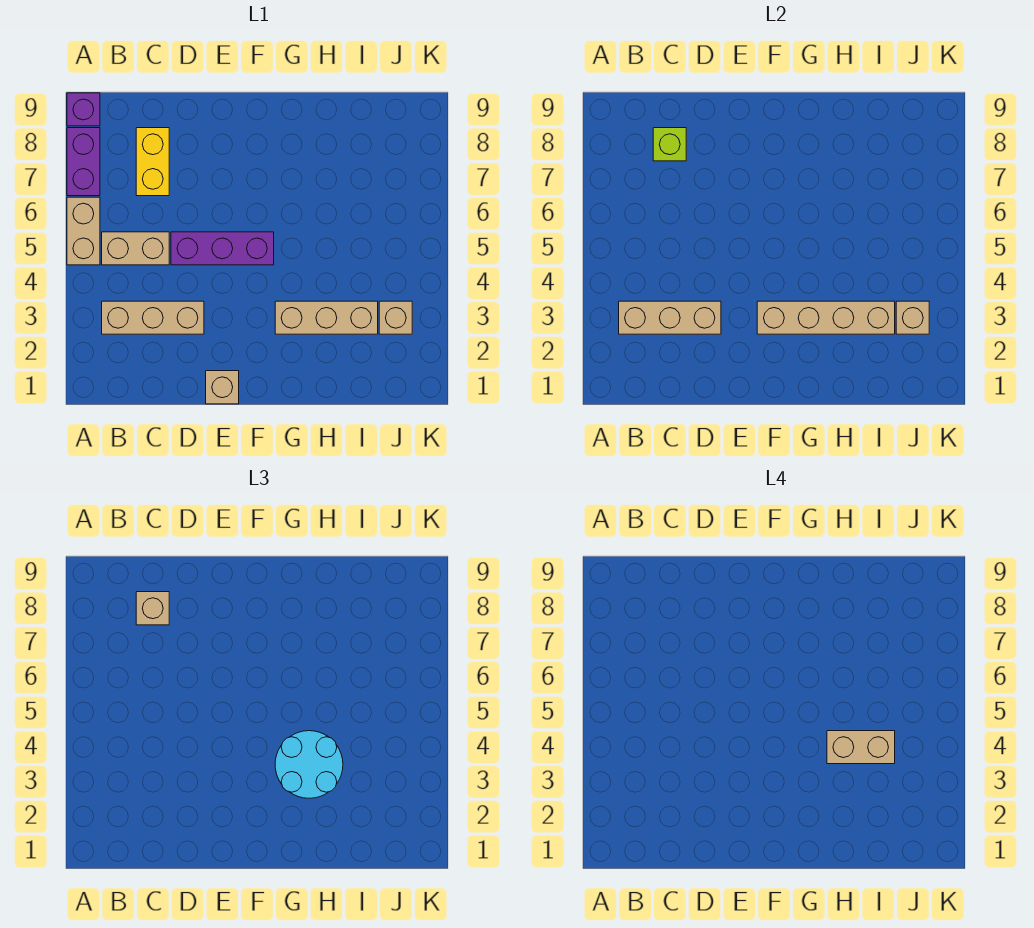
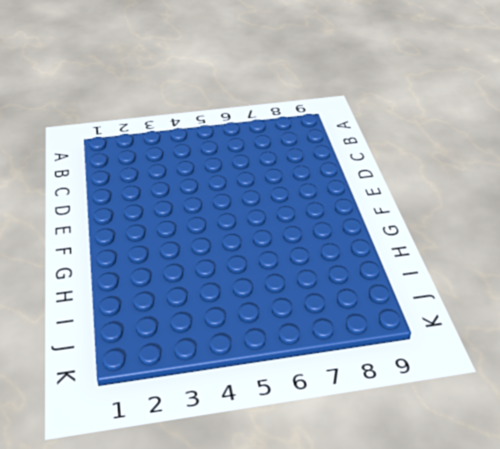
none -> tan 1x2 brick [67,197,100,265]
none -> purple 1x2 brick [67,128,100,196]
none -> purple 1x1 brick [67,93,100,126]

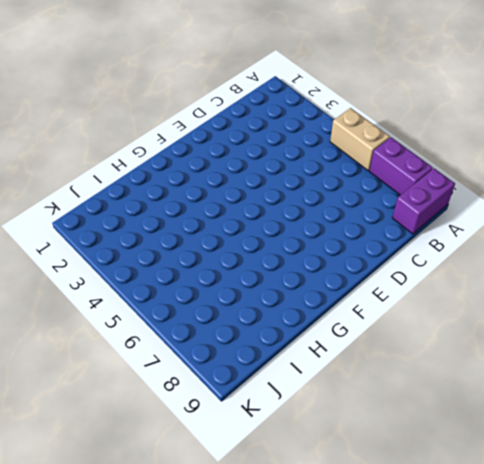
purple 1x2 brick [392,168,455,234] -> purple 1x1 brick [67,93,100,126]
none -> tan 1x3 brick [102,301,204,334]
none -> tan 1x2 brick [102,232,169,265]
none -> yellow 1x2 brick [136,128,169,196]

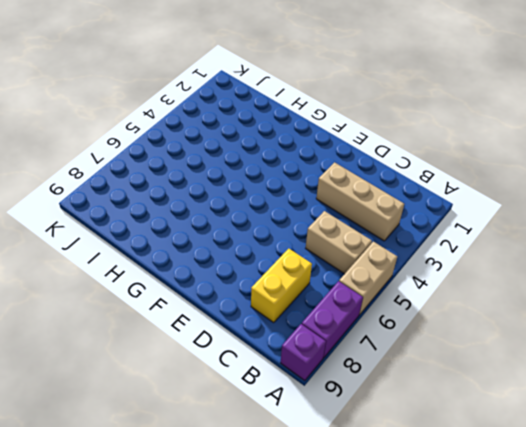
none -> purple 1x3 brick [171,232,274,265]
none -> tan 1x1 brick [206,371,239,404]
none -> tan 1x3 brick [275,301,378,334]

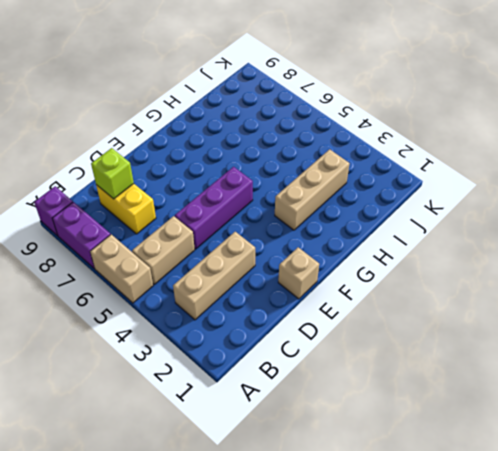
none -> tan 1x1 brick [379,301,412,334]
none -> tan 1x3 brick [619,301,721,334]
none -> tan 1x4 brick [757,301,895,334]

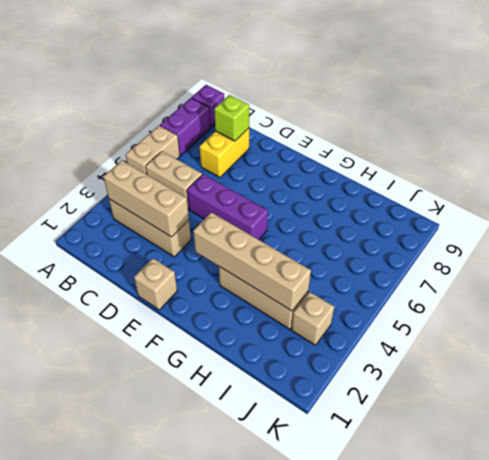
none -> tan 1x1 brick [896,301,929,334]
none -> tan 1x1 brick [136,592,169,625]
none -> cyan 2x2 round brick [275,731,343,798]

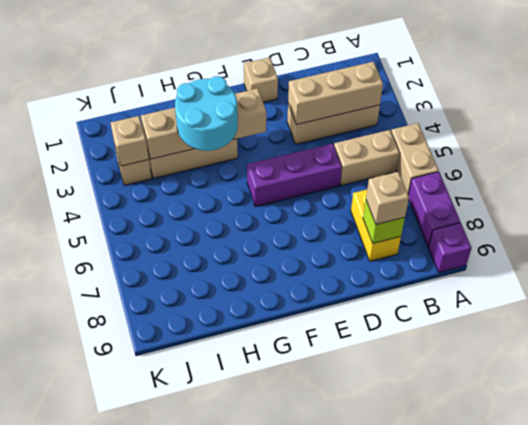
none -> tan 1x2 brick [827,731,895,764]

